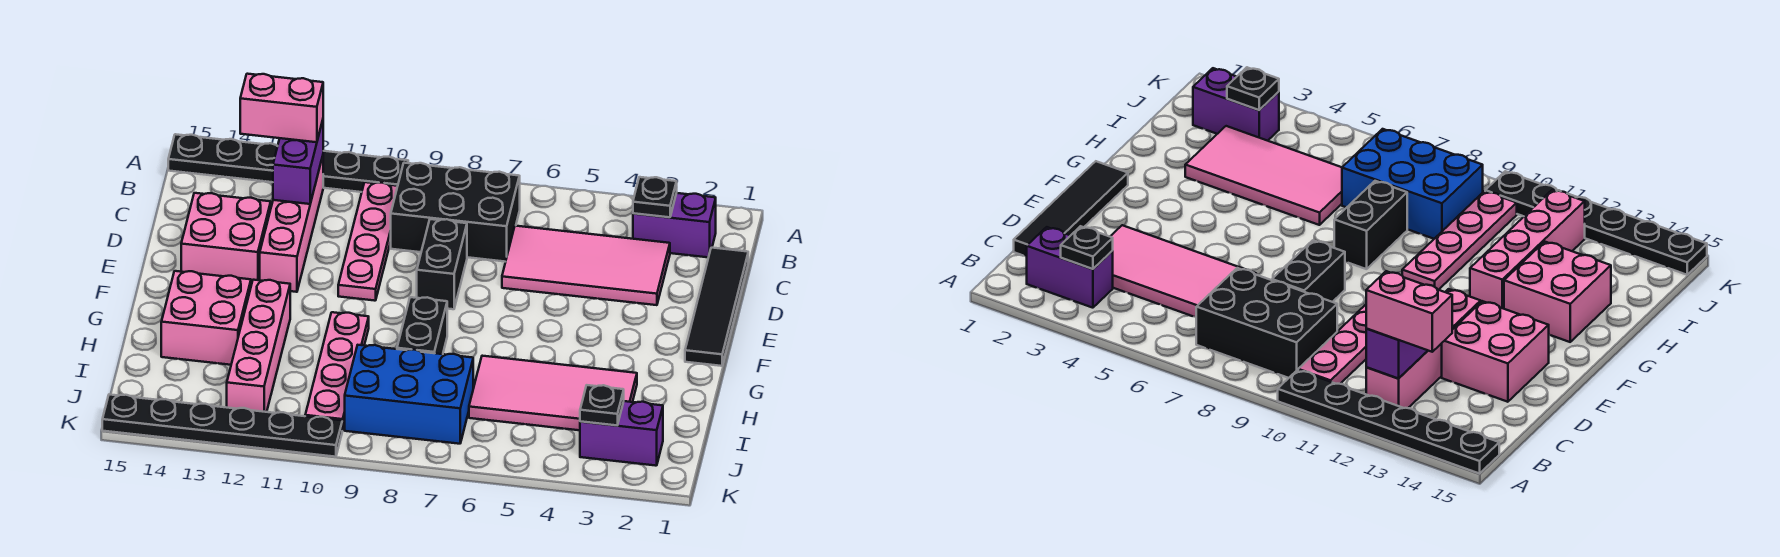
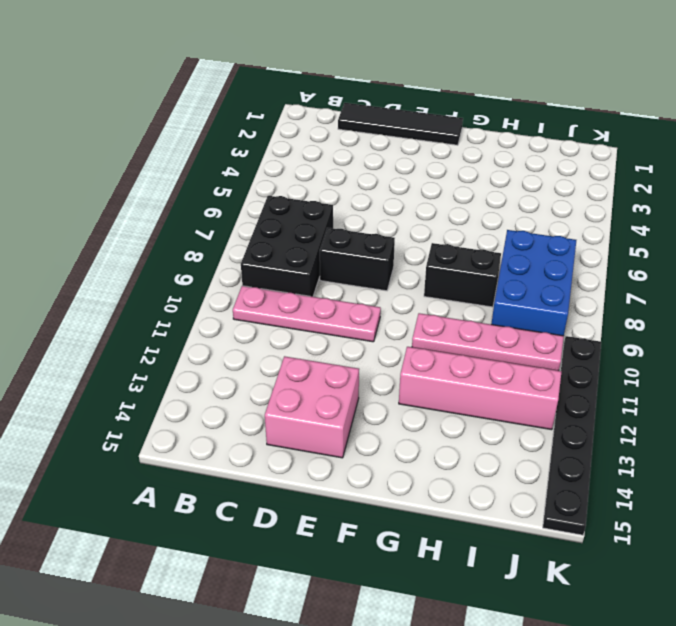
none -> black 1x6 plate [168,134,408,192]
none -> purple 1x2 brick [633,193,716,257]
none -> pink 1x4 brick [260,156,323,292]

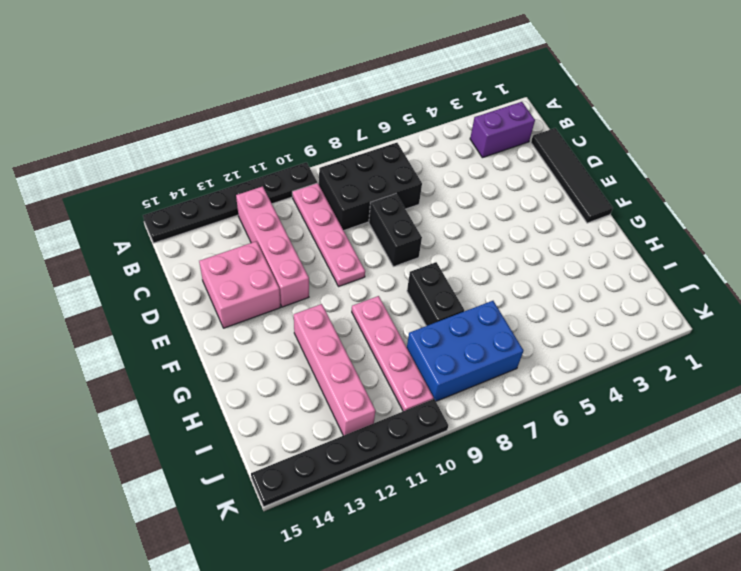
none -> pink 2x4 tile [502,226,670,305]
none -> pink 2x2 brick [161,271,251,365]
none -> pink 2x4 tile [469,356,637,430]

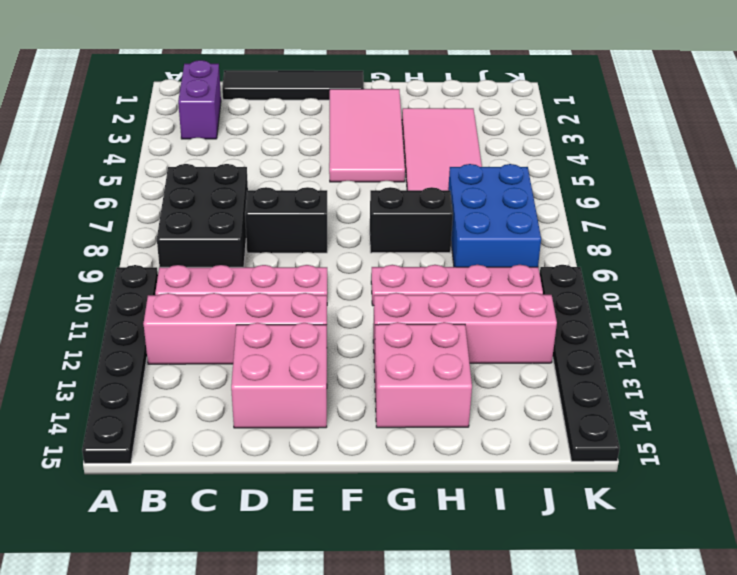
pink 2x4 tile [329,89,405,182] -> pink 2x4 tile moved to [502,226,670,305]
none -> purple 1x2 brick [580,401,663,466]
none -> black 1x1 plate [633,177,677,217]
none -> purple 1x2 brick [273,120,323,204]

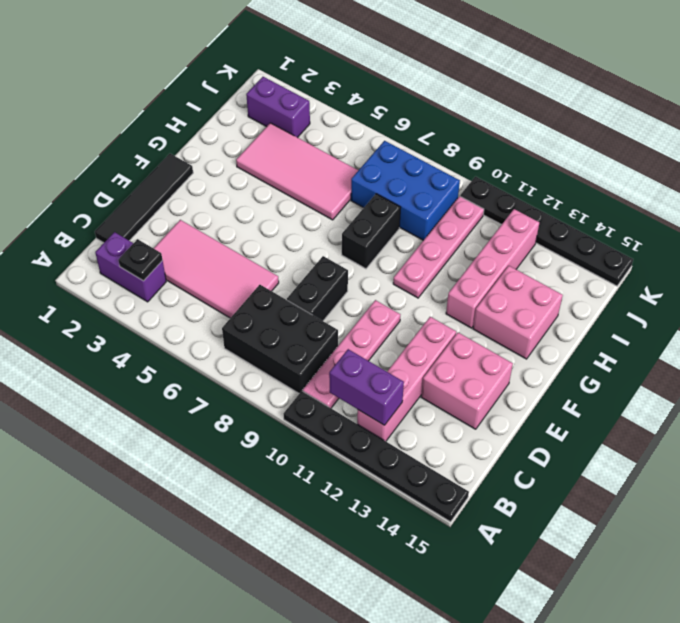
purple 1x2 brick [329,349,404,425] -> purple 1x2 brick turned to [273,120,323,204]
none -> black 1x1 plate [580,385,624,425]
none -> pink 1x2 brick [240,74,323,142]

